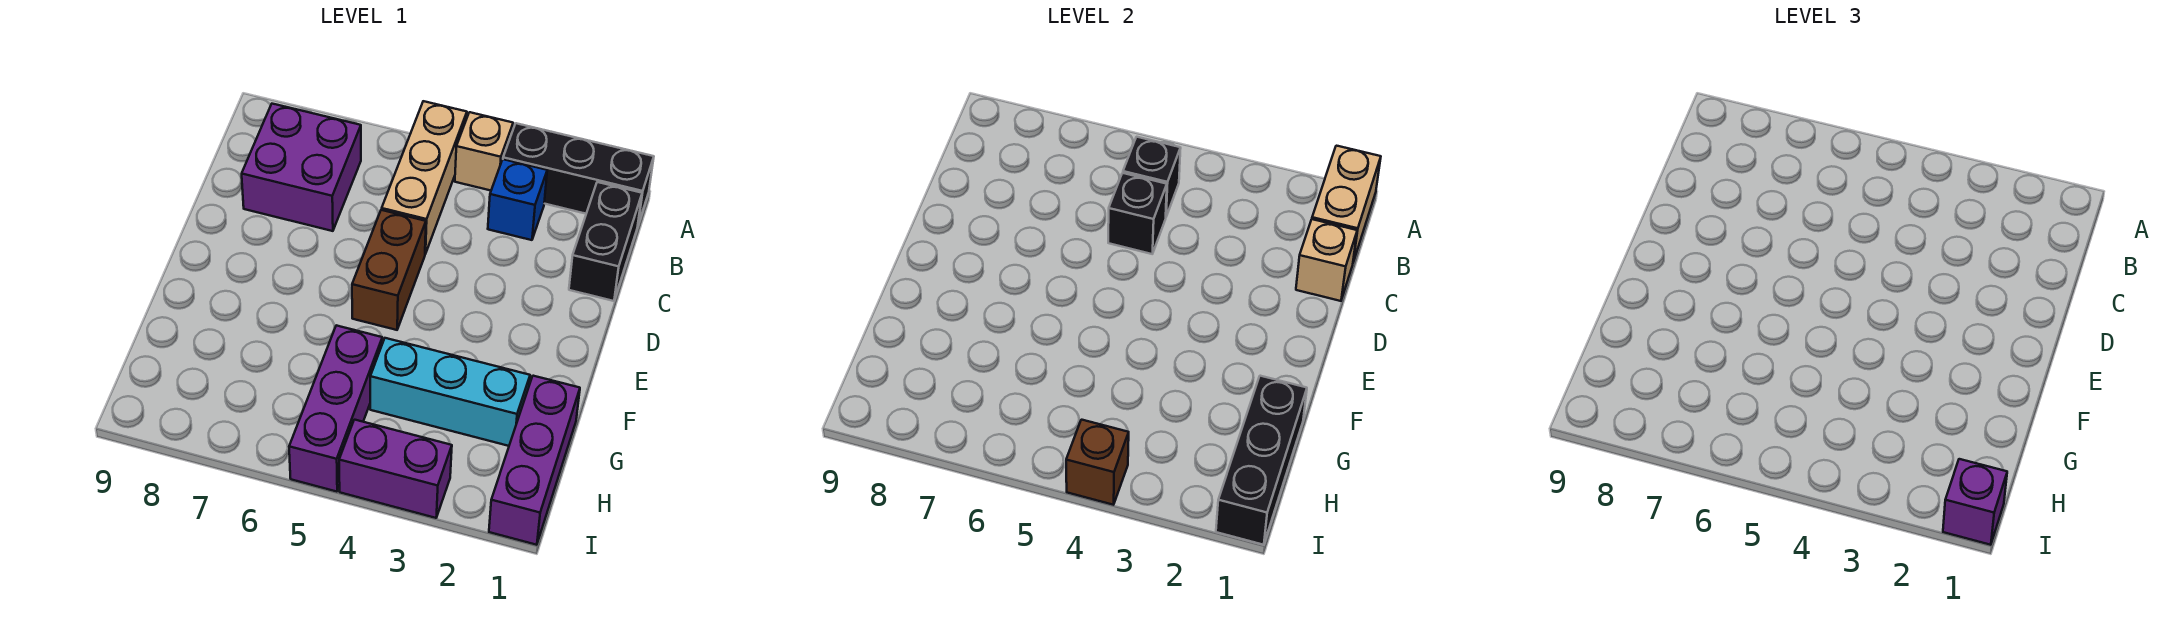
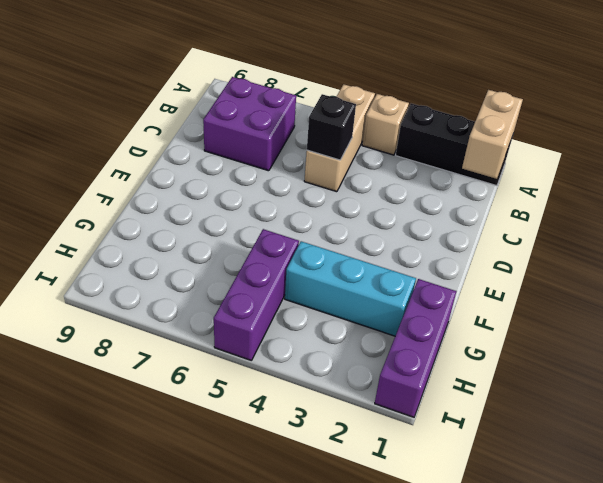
none -> black 1x2 brick [569,182,642,301]
none -> blue 1x1 brick [488,159,547,240]
none -> brown 1x2 brick [352,210,426,330]

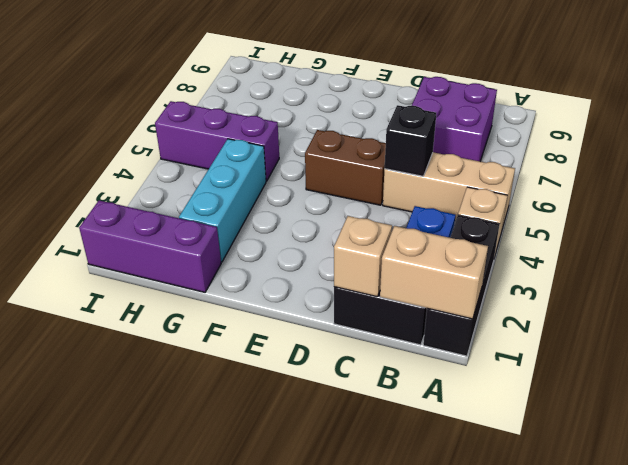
none -> purple 1x2 brick [339,420,452,518]
none -> black 1x1 brick [1123,137,1181,216]
none -> black 1x3 brick [1216,376,1307,545]

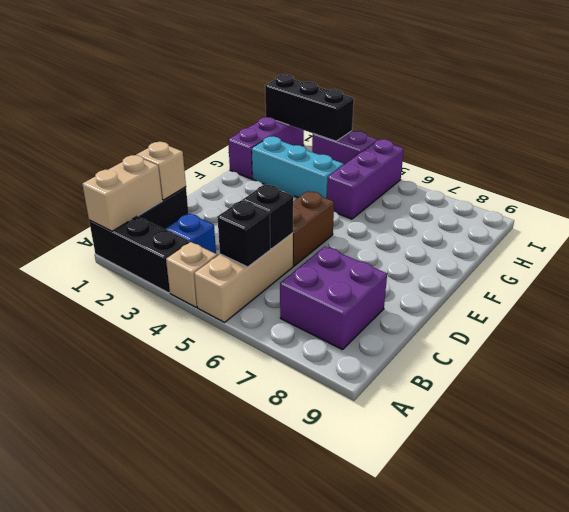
black 1x3 brick [265,74,354,141] -> black 1x3 brick turned to [1216,376,1307,545]
none -> brown 1x1 brick [1066,420,1129,505]
none -> purple 1x1 brick [1943,459,2007,545]

